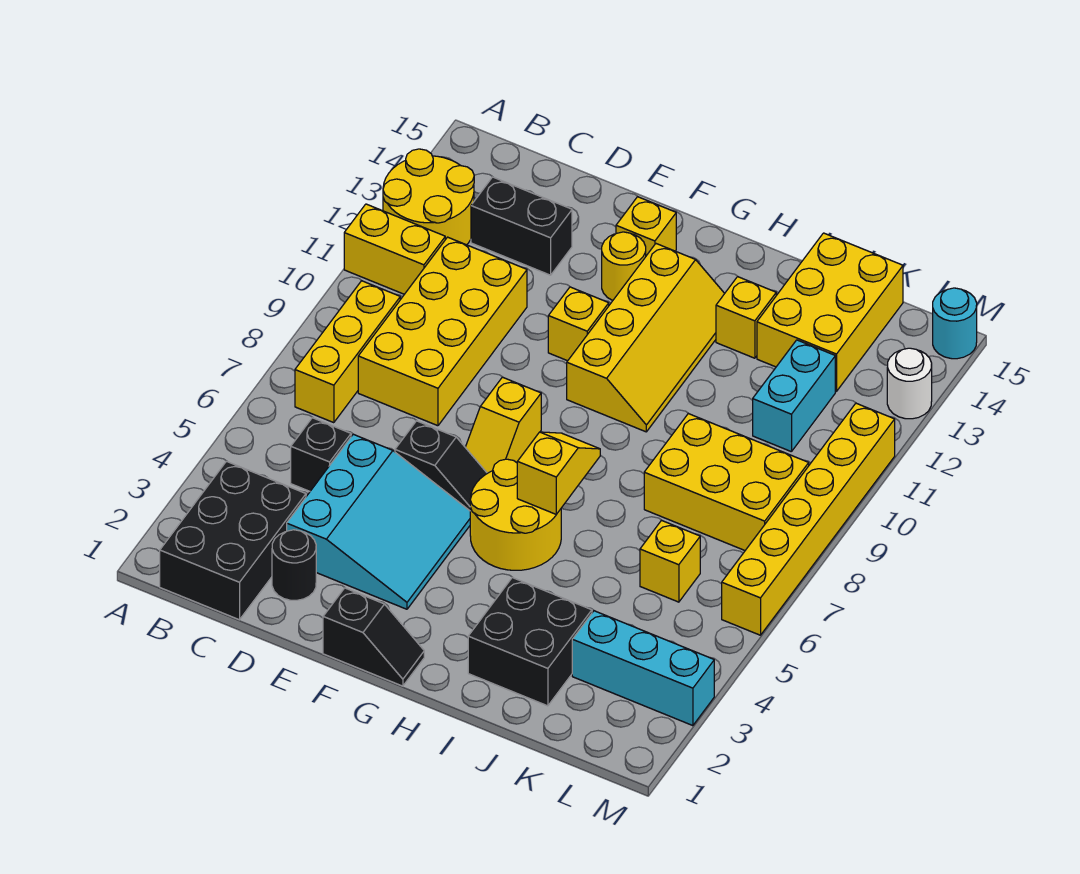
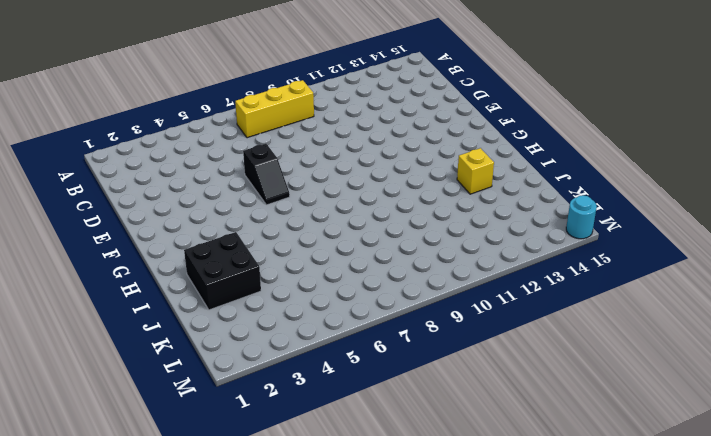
none -> yellow 1x2 brick [344,204,445,294]
none -> yellow 2x2 round brick [383,149,474,245]
none -> black 2x3 brick [160,461,306,620]

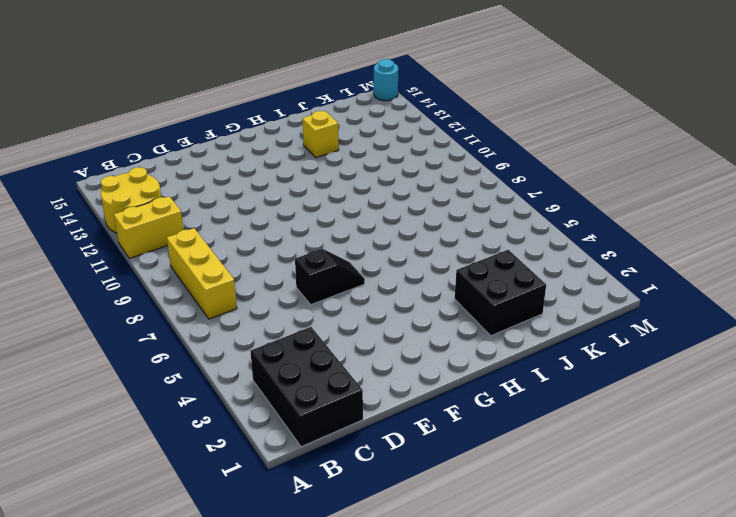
none -> black 1x1 brick [291,418,351,491]
none -> yellow 2x4 brick [358,237,527,426]
none -> black 1x2 brick [471,177,572,275]

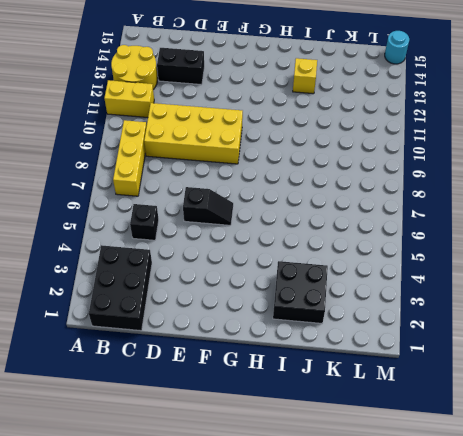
yellow 2x4 brick [144,103,243,164] -> yellow 2x4 brick turned to [358,237,527,426]
none -> black 1x1 round brick [272,530,316,600]
none -> cyan 3x3 slope [287,434,470,609]
none -> black 1x2 slope [323,588,424,686]

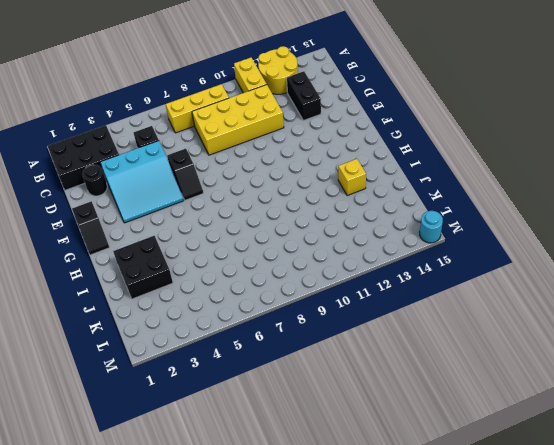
none -> yellow 1x2 slope [465,377,541,473]
none -> yellow 1x1 brick [548,287,609,361]
none -> yellow 1x1 round brick [602,232,646,300]

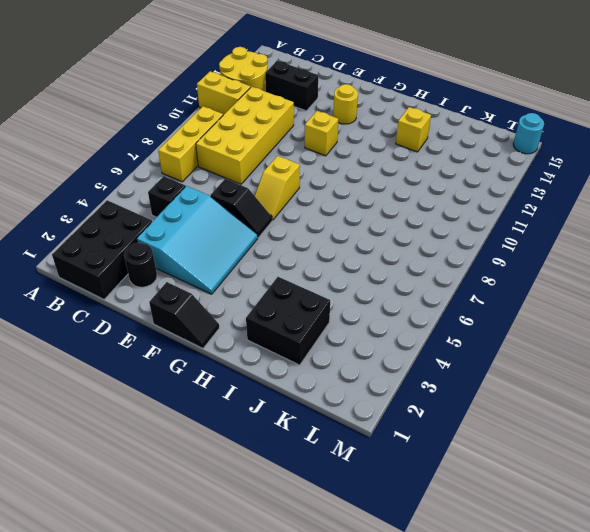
none -> yellow 1x1 brick [616,197,676,256]
none -> yellow 2x2 round brick [470,459,561,570]
none -> yellow 2x4 slope [567,244,725,432]

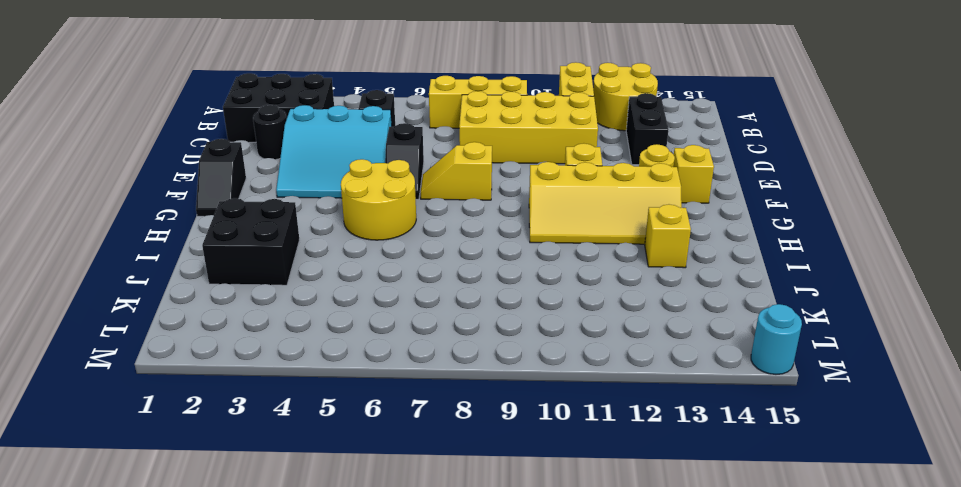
none -> yellow 2x3 brick [644,413,809,550]
none -> yellow 2x3 brick [757,233,903,391]
none -> cyan 1x3 brick [572,611,714,726]

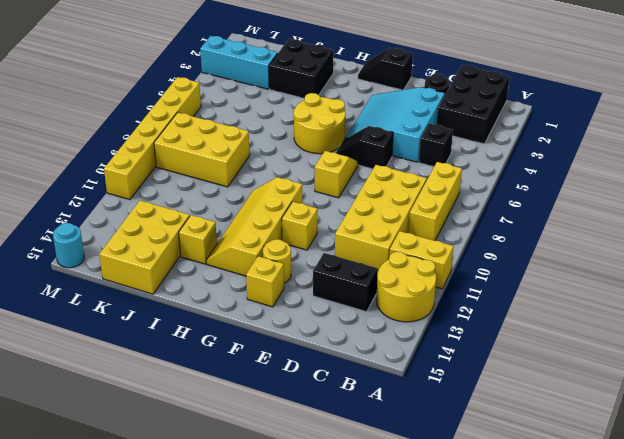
none -> yellow 1x1 brick [640,520,700,602]
none -> cyan 1x2 brick [753,340,835,452]
none -> white 1x1 round brick [887,348,932,419]

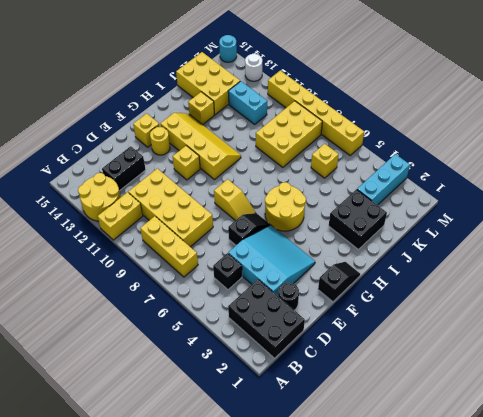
none -> yellow 1x2 slope [517,432,600,514]

